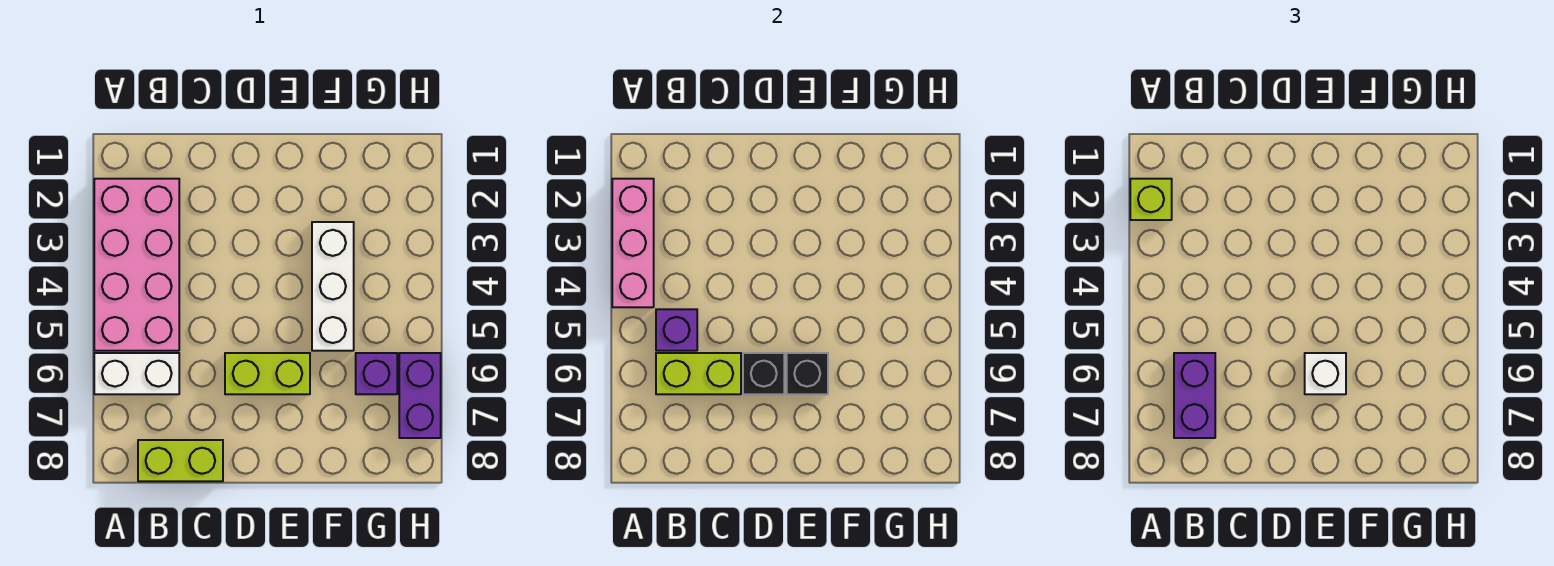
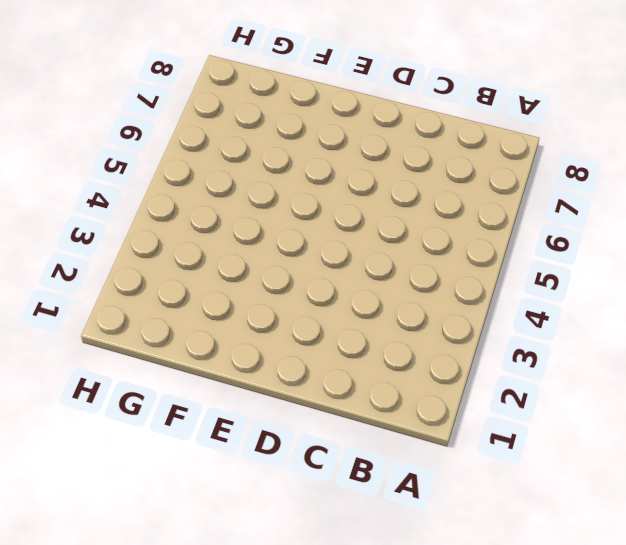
none -> pink 2x4 brick [94,179,179,351]
none -> white 1x2 brick [94,353,179,394]
none -> lime 1x2 brick [138,440,223,481]

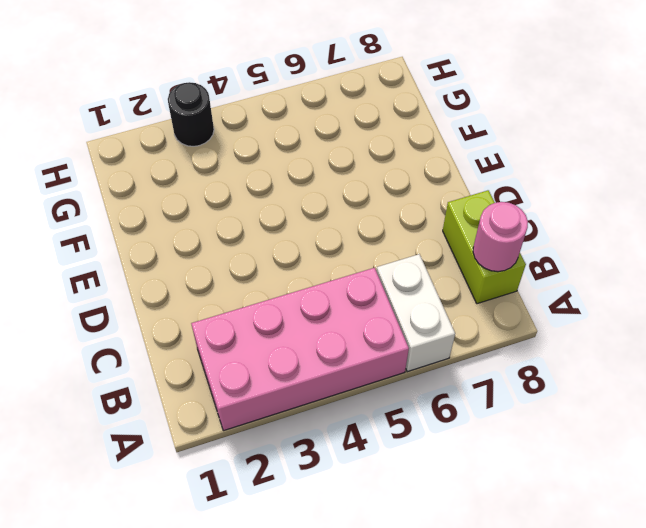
pink 1x1 round brick [473,202,528,272] -> none
black 1x1 round brick [168,82,214,146] -> none
none -> lime 1x2 brick [225,353,310,394]
none -> white 1x3 brick [312,222,354,351]
none -> purple 1x1 brick [356,353,397,394]

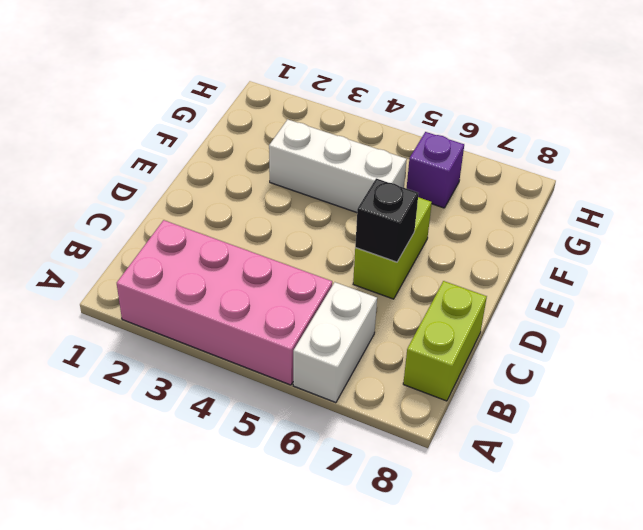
none -> purple 1x2 brick [399,353,441,438]
none -> pink 1x3 brick [612,179,654,307]
none -> purple 1x1 brick [656,309,697,351]

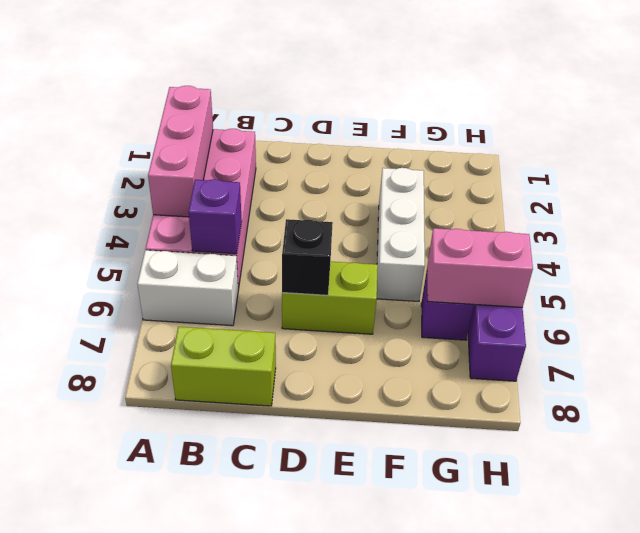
pink 1x2 brick [427,228,533,307] -> none
none -> lime 1x2 brick [656,353,741,394]
none -> black 1x1 brick [787,353,828,394]
none -> lime 1x1 brick [1130,179,1172,220]

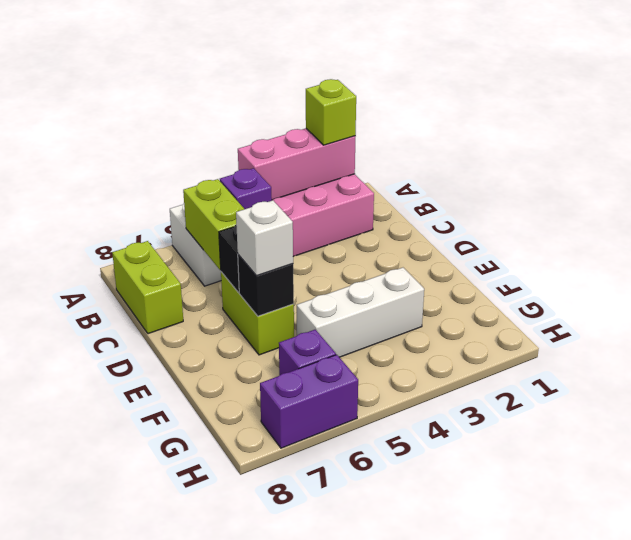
none -> purple 1x2 brick [1174,353,1215,438]

